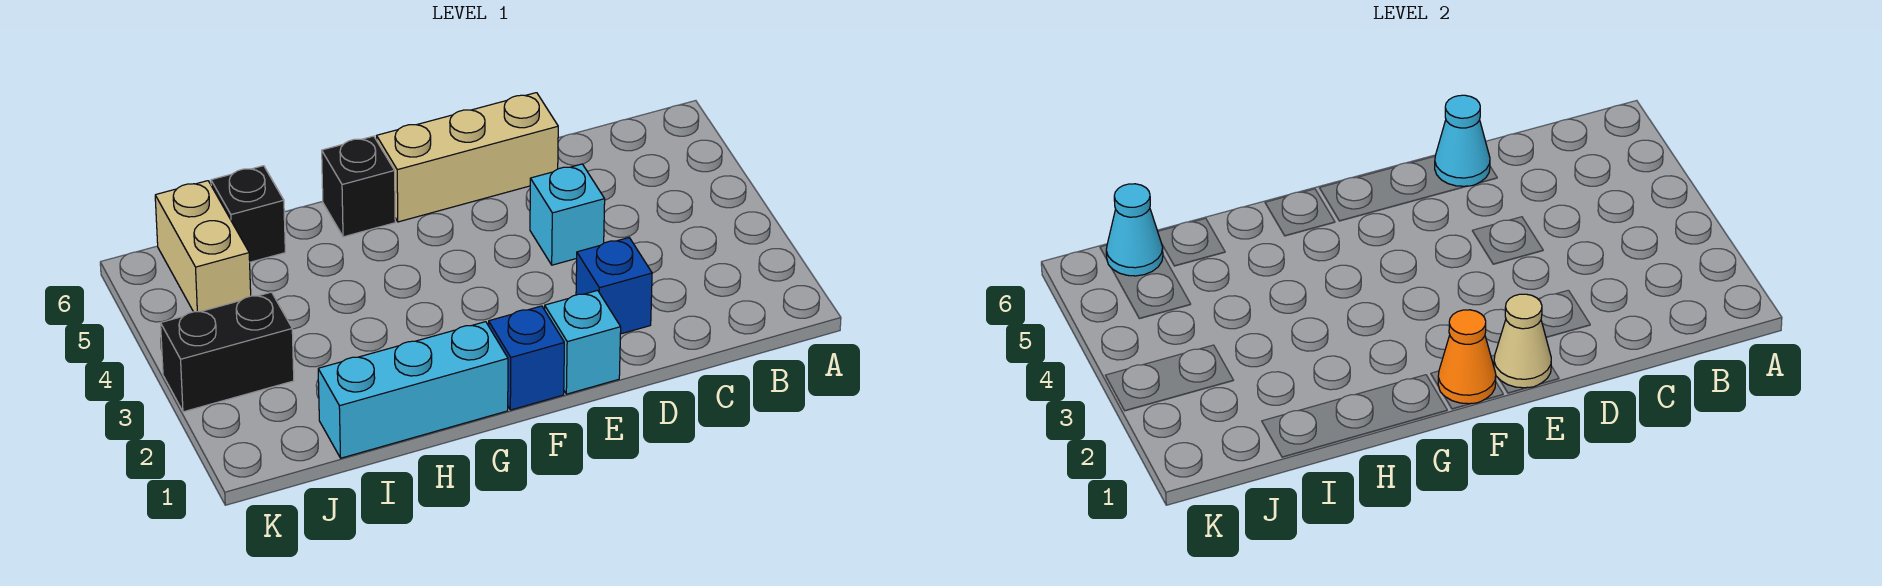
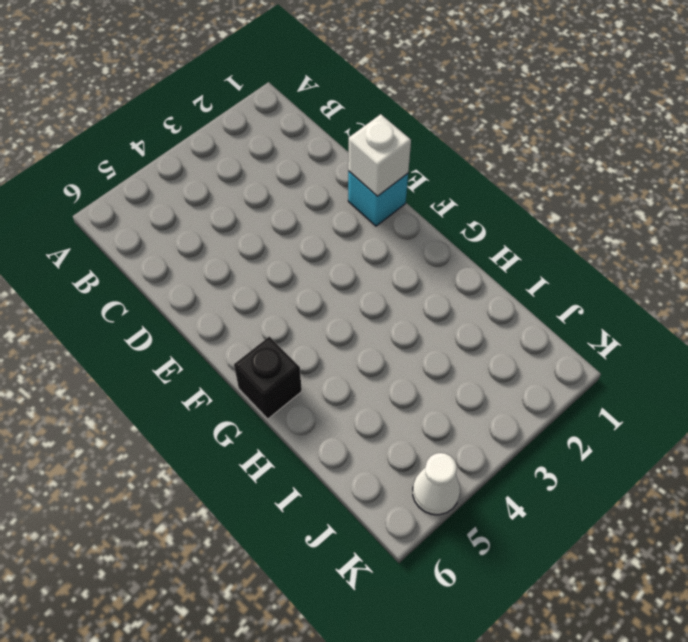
white 1x1 brick [348,114,411,196] -> tan 1x1 cone [1494,294,1551,388]
white 1x1 cone [413,453,460,515] -> none
none -> blue 1x1 brick [576,238,652,334]
none -> cyan 1x1 brick [530,164,605,265]
none -> tan 1x3 brick [377,93,558,222]

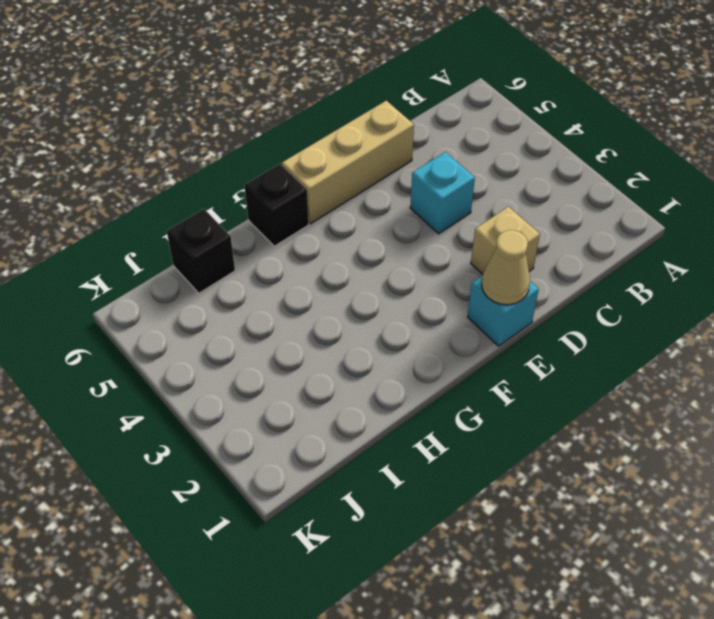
tan 1x1 brick [471,207,540,274] -> blue 1x1 brick [576,238,652,334]
none -> blue 1x1 brick [489,306,564,410]
none -> cyan 1x3 brick [318,322,508,458]
none -> black 1x2 brick [161,292,294,412]

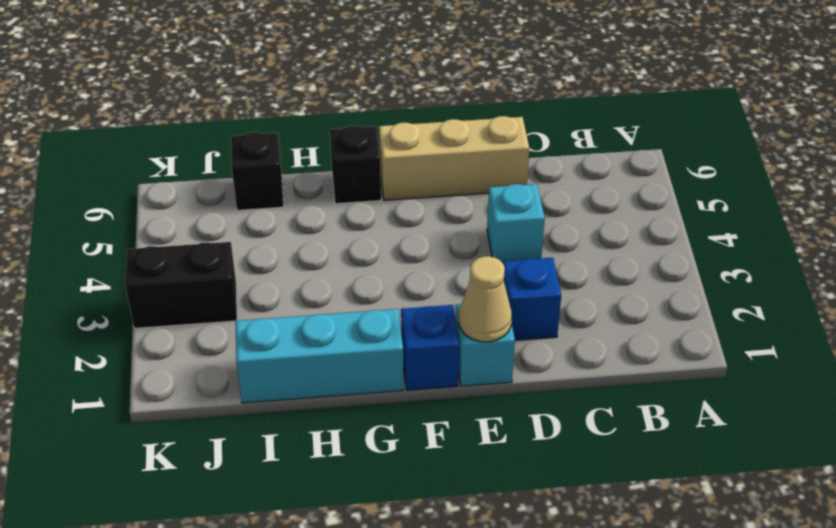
none -> tan 1x2 brick [155,181,251,312]
none -> cyan 1x1 cone [1435,95,1490,186]
none -> orange 1x1 cone [1438,310,1496,404]

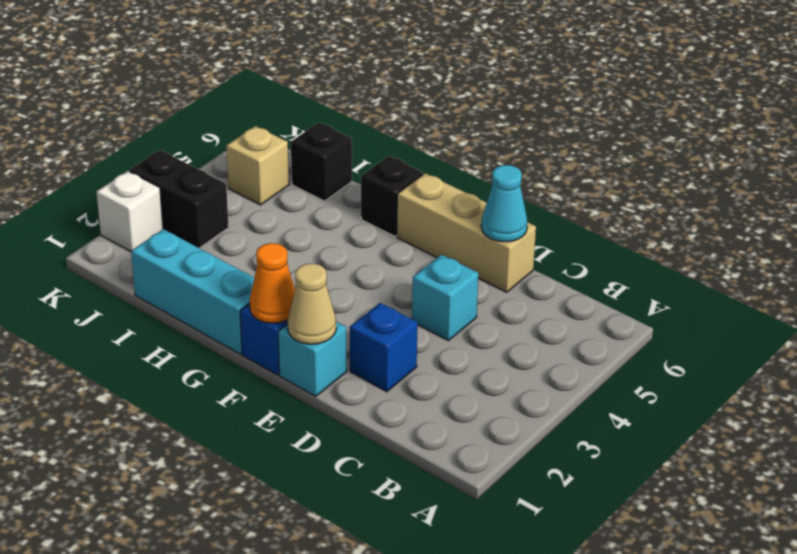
tan 1x1 brick [226,126,289,205] -> tan 1x2 brick [155,181,251,312]
white 1x1 brick [96,171,163,252] -> none
none -> cyan 1x1 cone [1106,184,1163,276]

